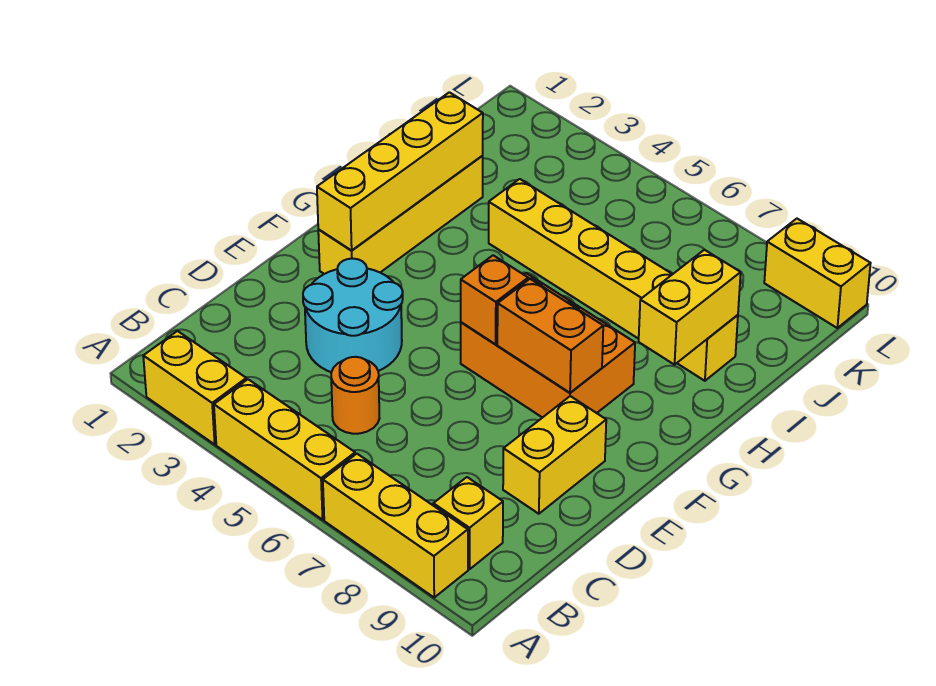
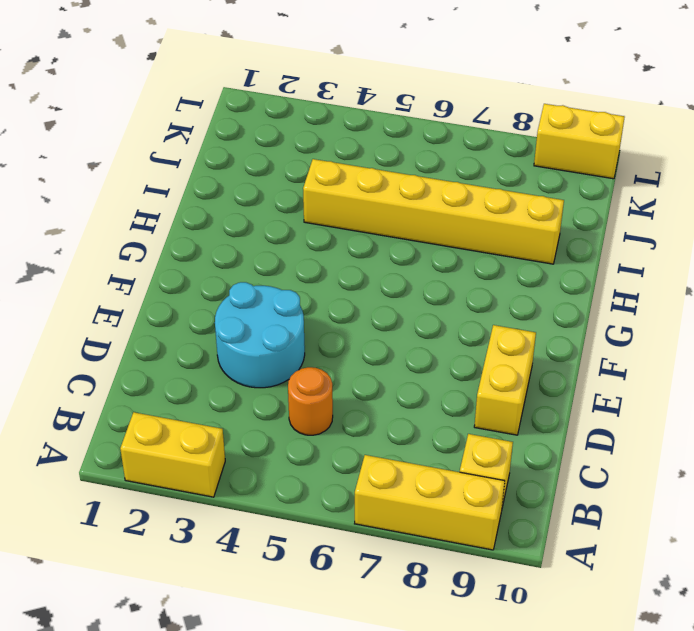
none -> yellow 1x3 brick [214,379,355,520]
none -> yellow 1x4 brick [318,156,483,274]
none -> orange 2x3 brick [461,273,635,418]

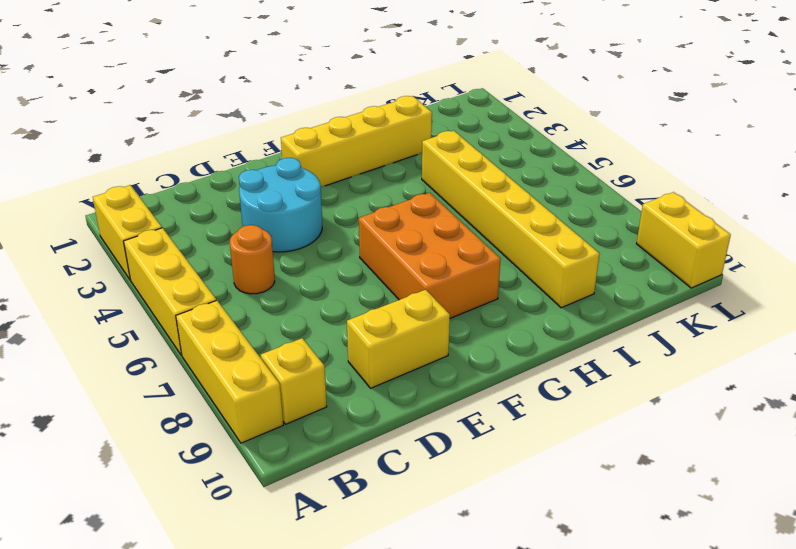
none -> yellow 1x4 brick [317,92,483,251]
none -> orange 1x1 brick [461,255,528,344]
none -> orange 1x2 brick [497,279,603,393]

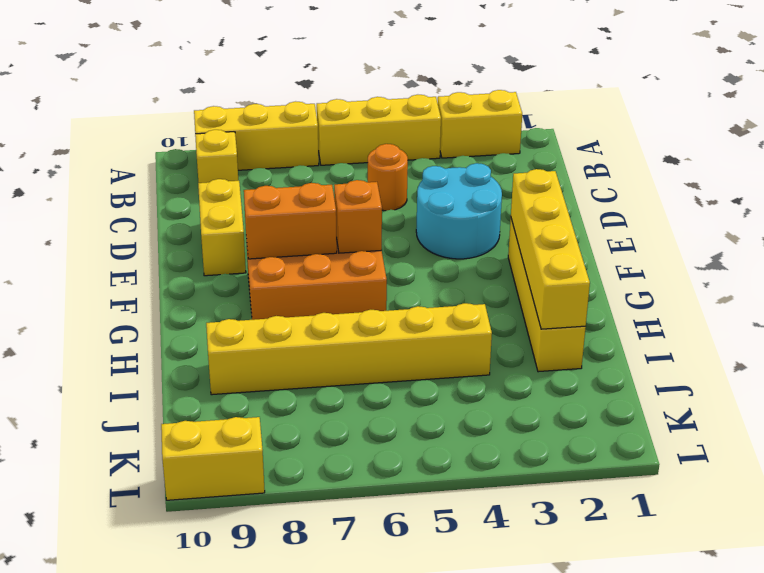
none -> yellow 1x2 brick [639,250,741,365]

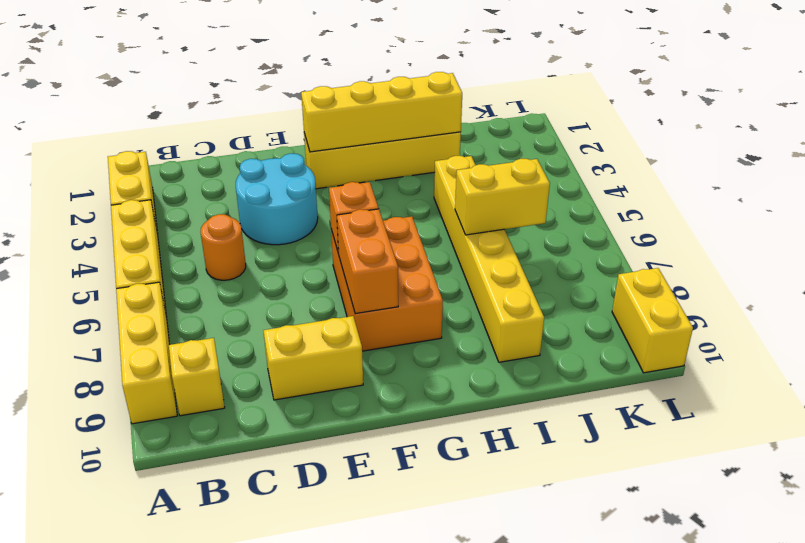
yellow 1x2 brick [455,159,550,235] -> yellow 1x2 brick moved to [639,250,741,365]

